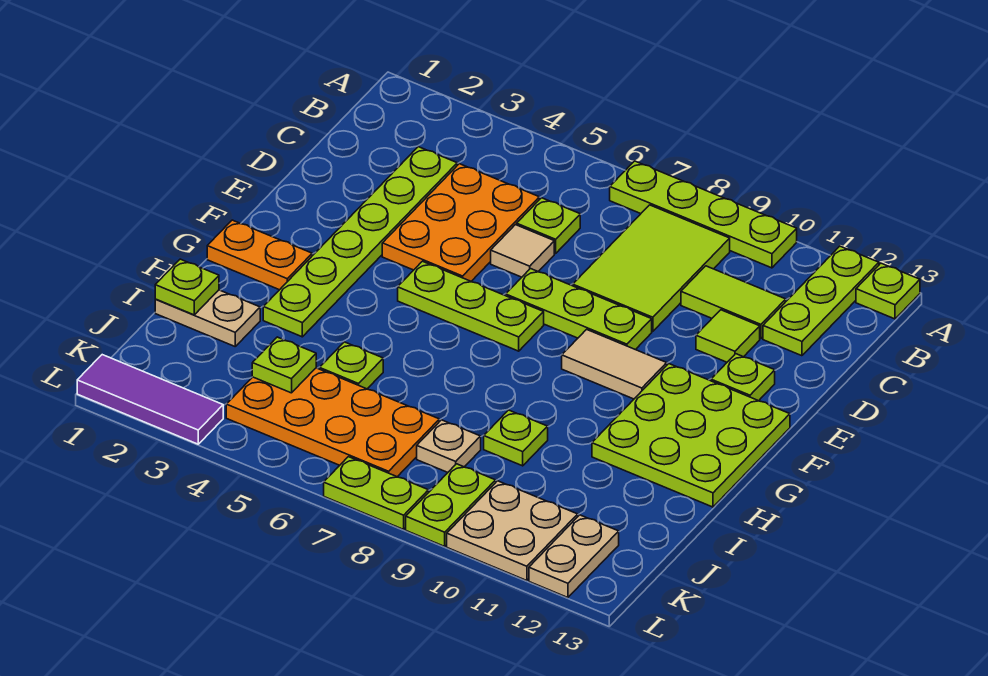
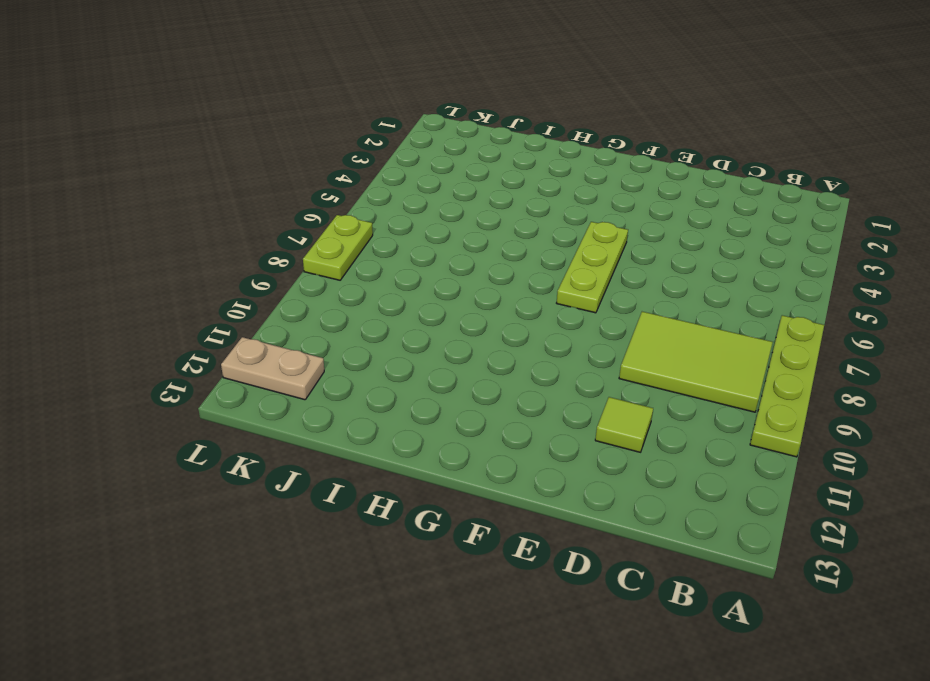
none -> lime 1x3 plate [763,246,879,356]
none -> lime 1x1 plate [856,263,920,319]
none -> lime 1x6 plate [263,147,457,337]

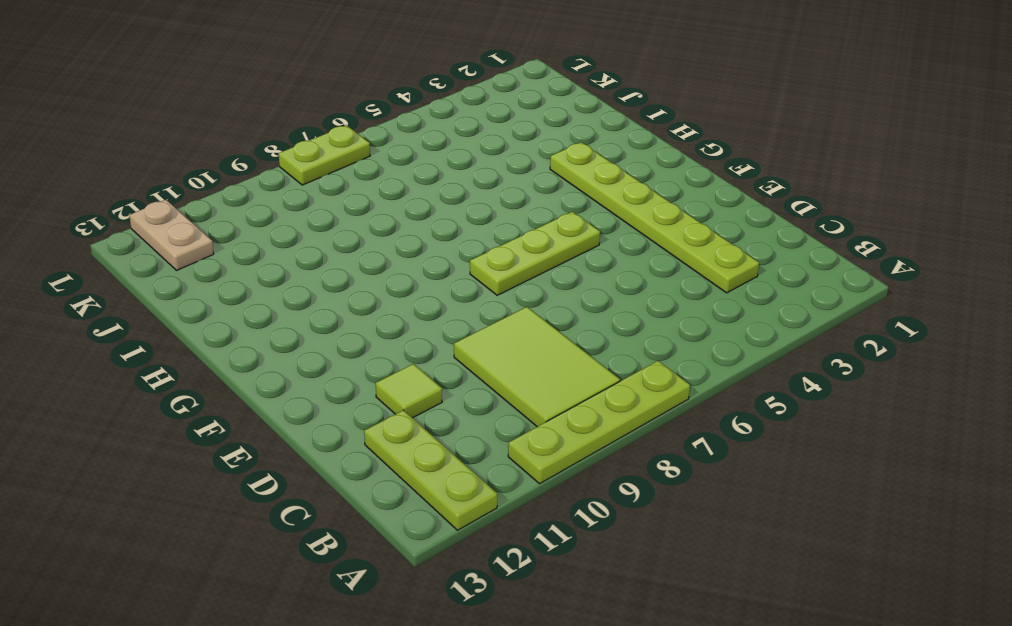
none -> lime 1x1 plate [856,263,920,319]
none -> orange 2x3 plate [382,164,539,281]
none -> lime 1x1 plate [517,198,580,253]

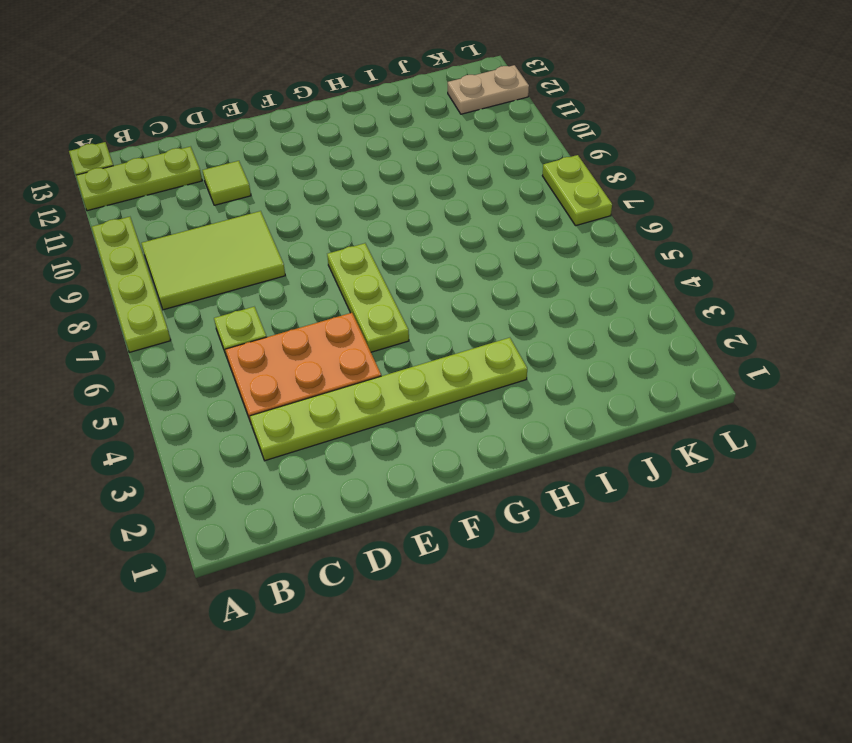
none -> lime 1x2 tile [681,266,786,339]
none -> tan 1x1 tile [491,225,554,277]
none -> lime 1x3 plate [506,269,652,350]

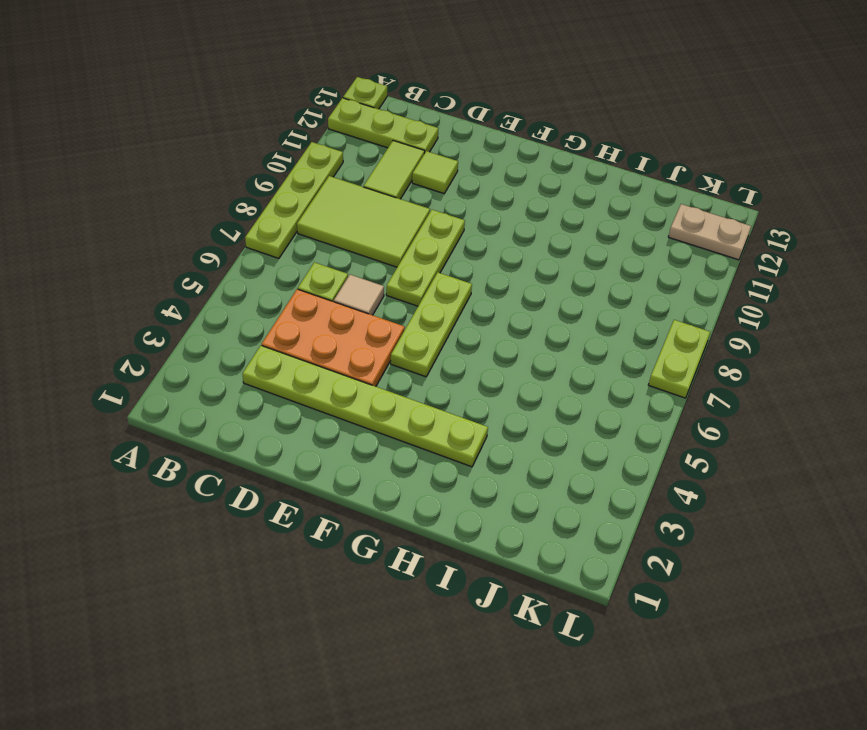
none -> lime 1x1 plate [711,354,775,401]
none -> tan 1x2 tile [562,329,667,399]
none -> lime 3x3 plate [592,364,790,507]

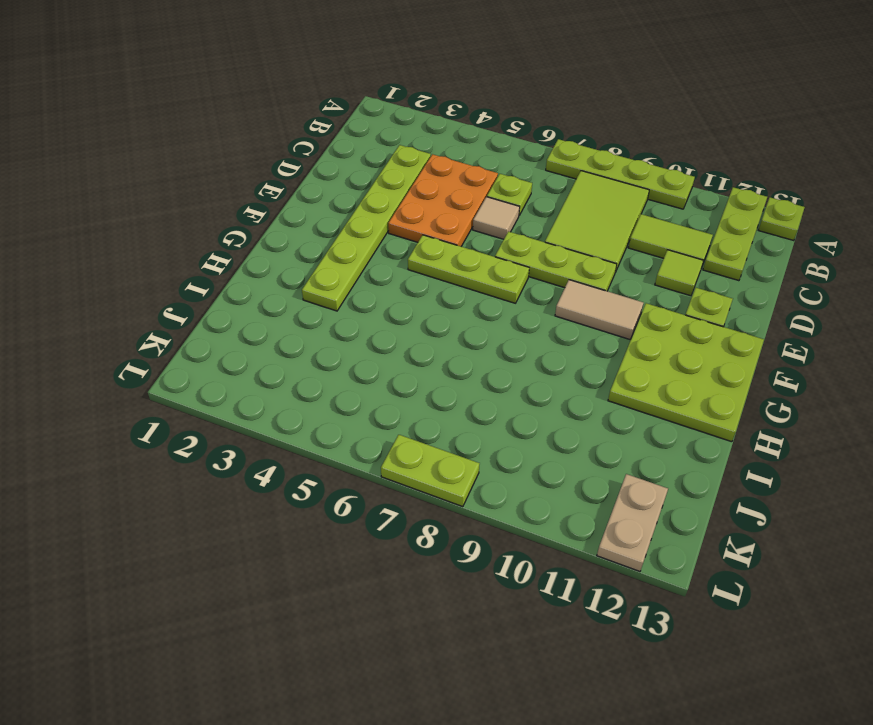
none -> orange 1x2 plate [207,220,312,290]
none -> tan 1x2 plate [155,290,260,346]
none -> lime 1x1 plate [319,342,383,389]

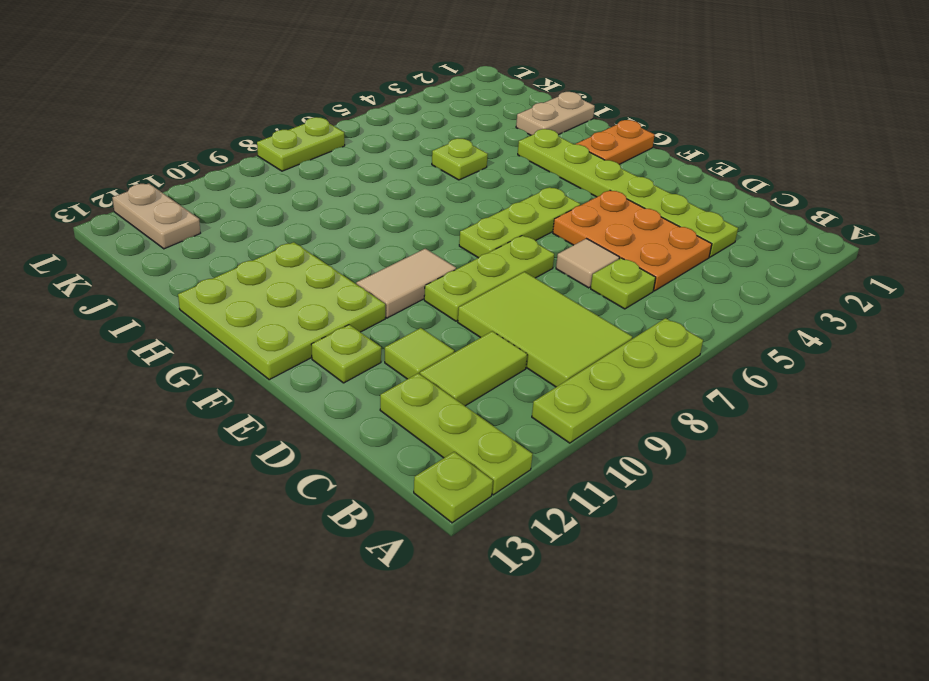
none -> lime 1x1 plate [484,410,548,466]
none -> orange 2x4 plate [226,368,439,477]
none -> tan 1x1 plate [417,420,481,472]

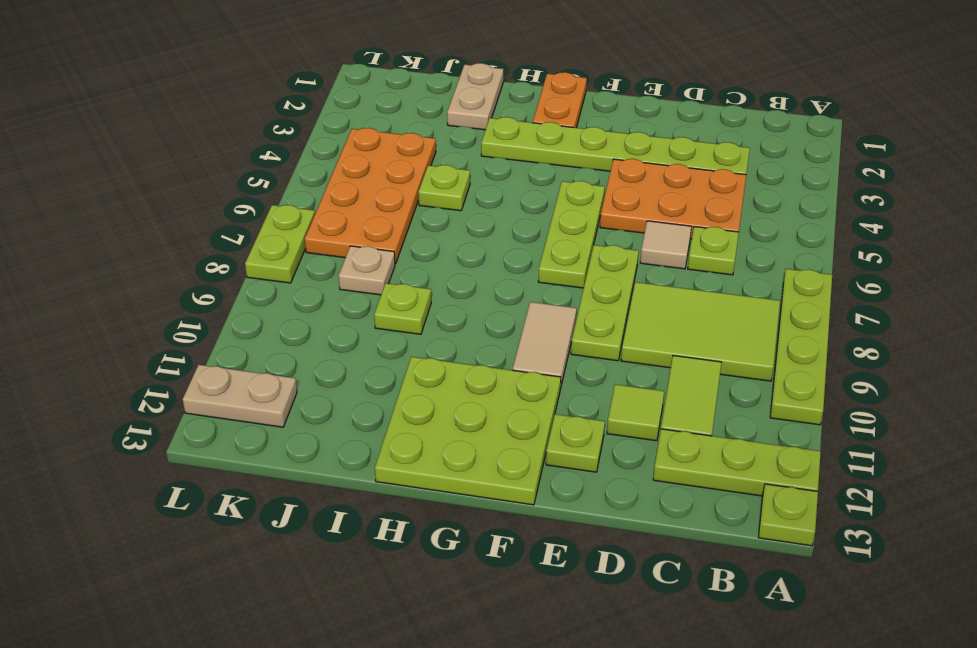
none -> lime 1x2 plate [406,464,496,546]
none -> tan 2x2 plate [447,481,578,581]
none -> purple 1x3 tile [77,355,223,444]

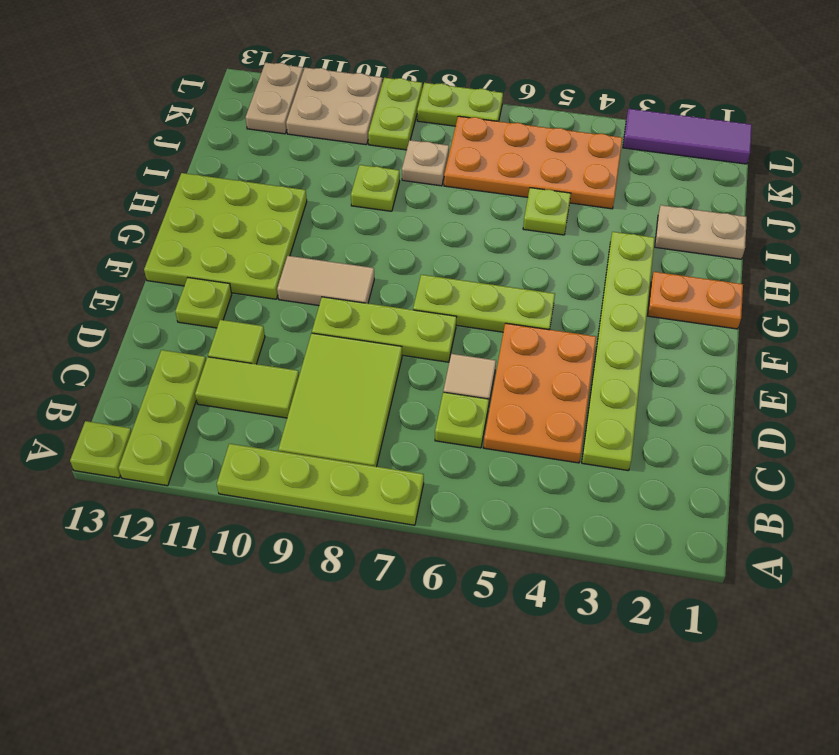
none -> lime 1x1 plate [155,259,219,315]
none -> lime 1x1 plate [252,337,316,393]

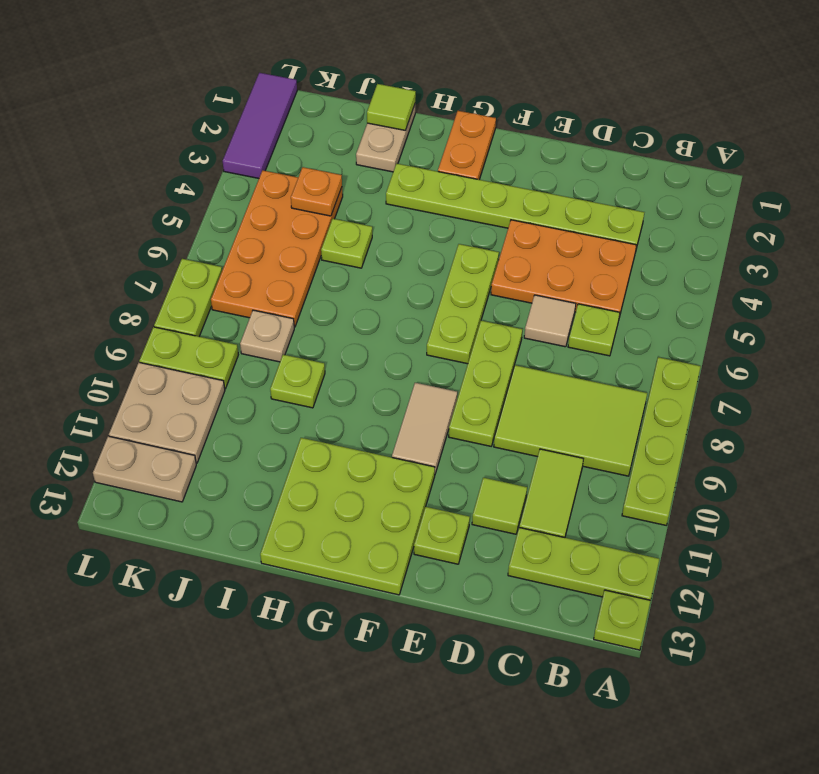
lime 1x1 tile [367,84,416,131] -> lime 1x1 plate [155,259,219,315]
orange 1x1 plate [291,167,342,216] -> lime 1x1 plate [252,337,316,393]

